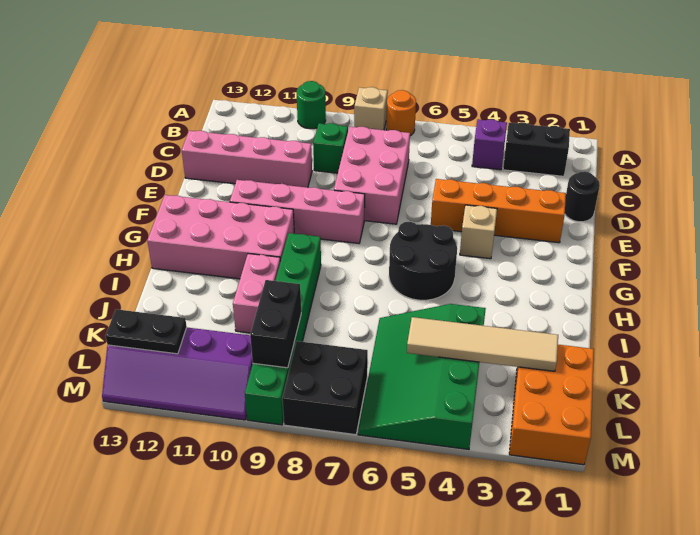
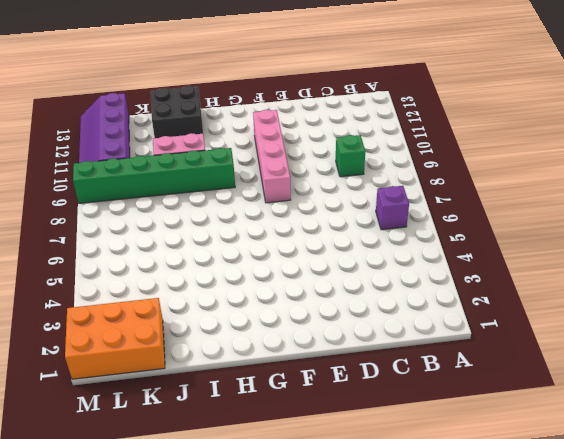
purple 1x1 brick [376,186,409,230] -> purple 1x1 brick moved to [472,119,507,170]
black 2x2 brick [151,86,203,138] -> black 2x2 brick moved to [282,341,368,435]
none -> orange 1x1 round brick [386,90,416,136]
none -> tan 1x1 brick [354,87,388,130]
none -> green 1x1 round brick [297,81,326,129]

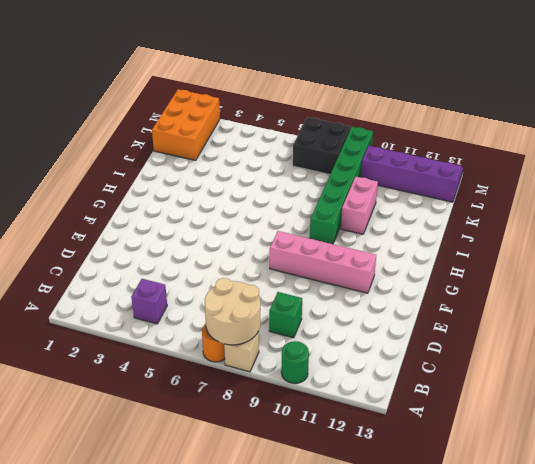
tan 2x2 round brick [205,278,260,345] -> none
none -> black 1x2 brick [503,123,570,176]
none -> pink 2x3 brick [334,127,410,224]
none -> black 1x1 round brick [565,171,600,222]

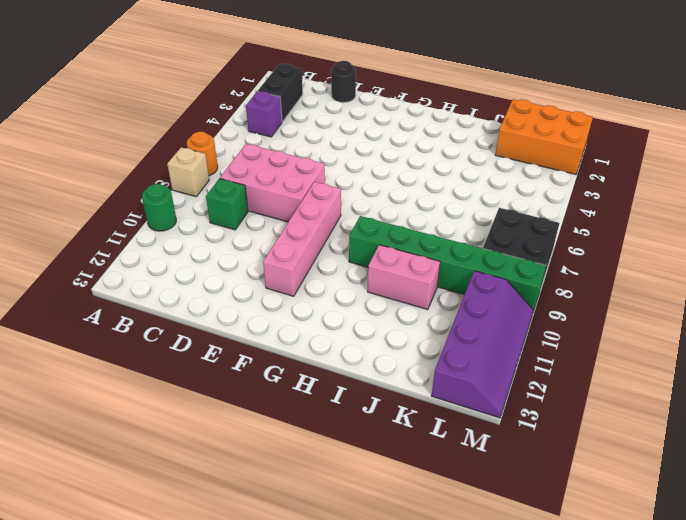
none -> pink 1x4 brick [182,131,312,187]
none -> orange 1x4 brick [431,179,566,243]
none -> tan 1x1 brick [460,205,497,259]

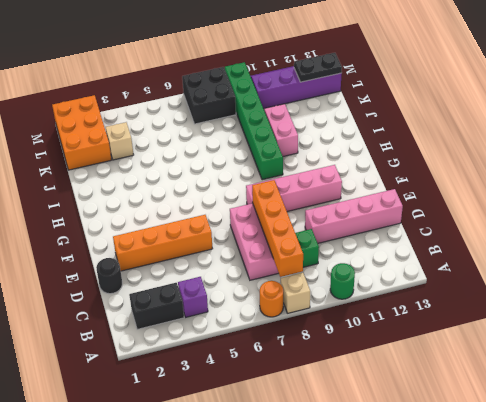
orange 1x4 brick [252,180,303,277] -> none
tan 1x1 brick [106,122,134,160] -> tan 1x1 brick moved to [460,205,497,259]
none -> black 2x2 round brick [389,222,457,300]
none -> pink 2x4 brick [147,195,294,279]
none -> green 3x4 slope [358,304,486,450]

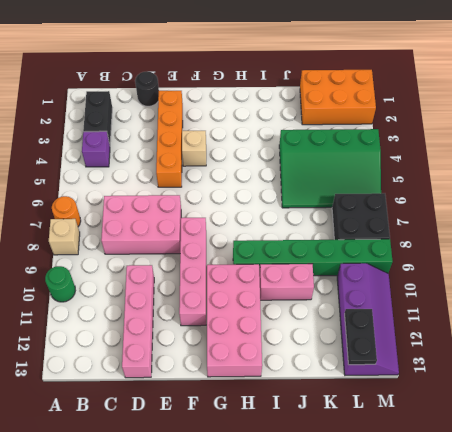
none -> green 1x1 brick [313,123,348,173]
none -> black 2x2 round brick [389,222,457,300]
none -> tan 1x4 tile [407,317,558,371]

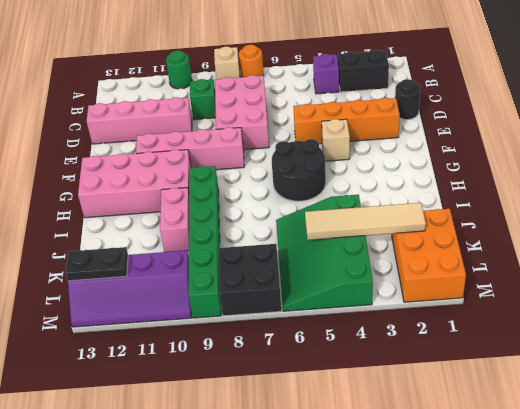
none -> black 1x2 brick [250,280,301,368]

